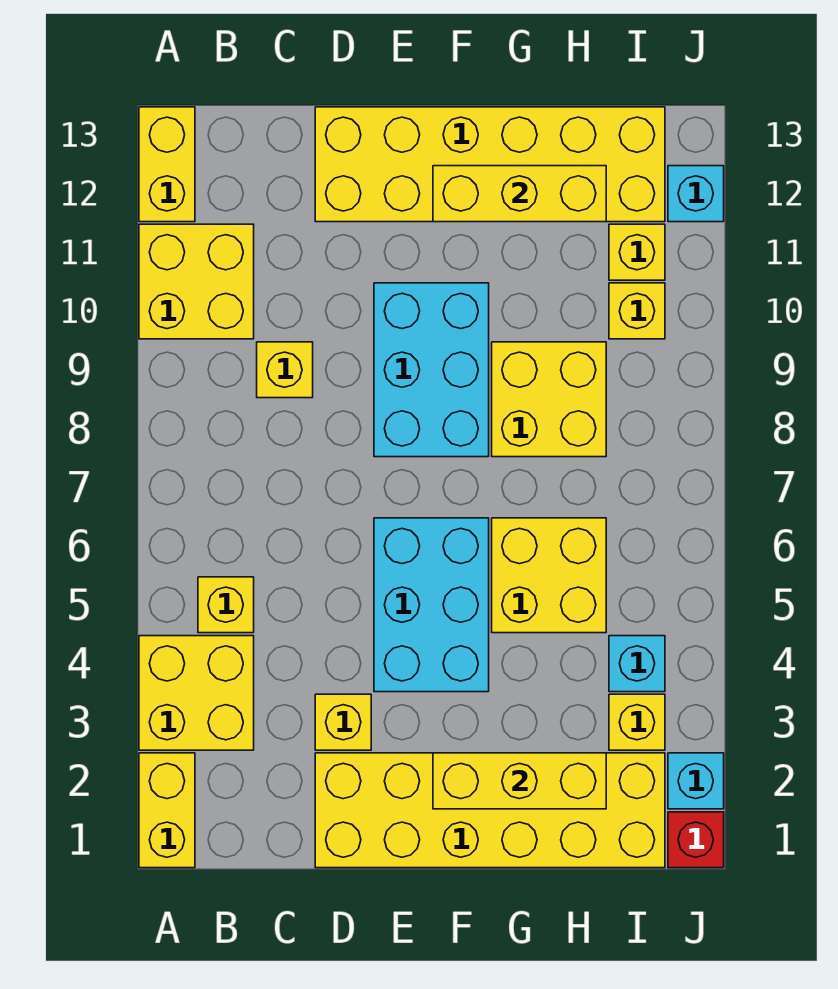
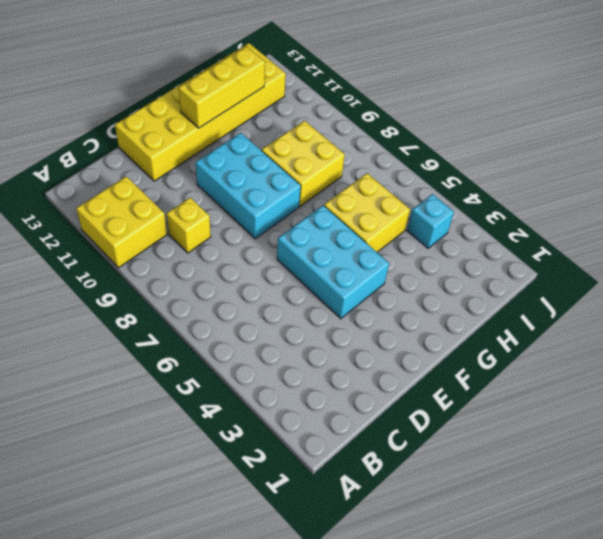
none -> yellow 1x2 brick [139,753,195,868]
none -> yellow 2x2 brick [139,636,254,750]
none -> yellow 1x2 brick [139,107,195,222]

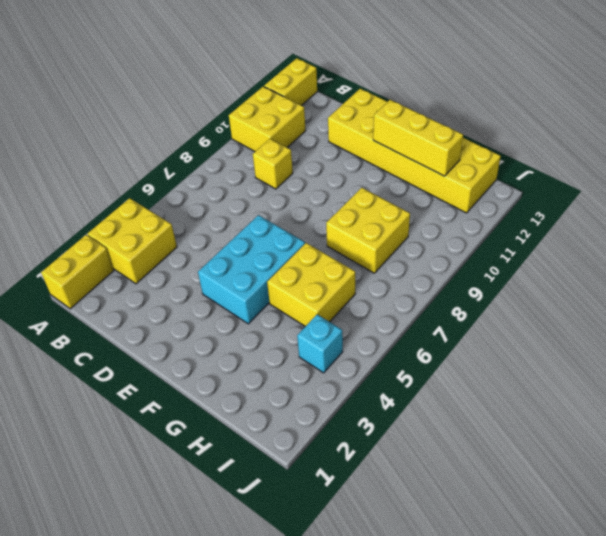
none -> yellow 1x1 brick [198,577,254,633]
none -> yellow 2x6 brick [315,753,665,868]
none -> yellow 1x1 brick [315,694,371,750]

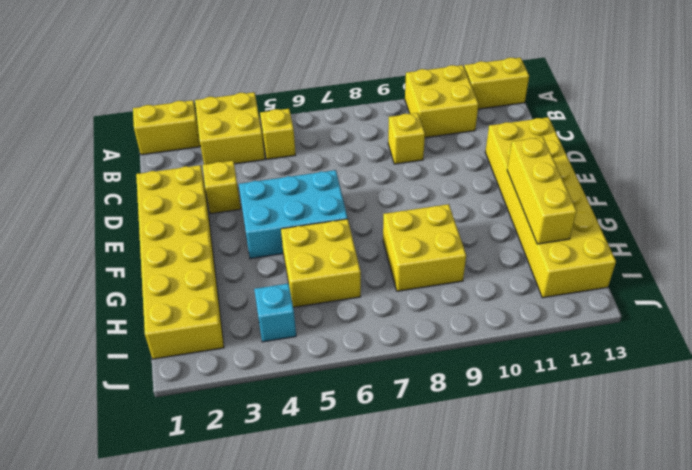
none -> cyan 2x3 brick [374,283,489,457]
none -> yellow 1x1 brick [609,694,665,750]
none -> yellow 1x1 brick [609,283,665,339]

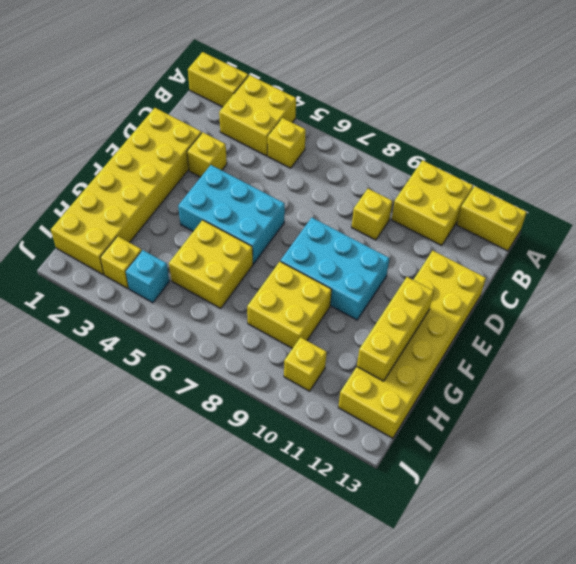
none -> yellow 1x1 brick [609,224,665,280]
none -> red 1x1 brick [668,812,724,868]
none -> cyan 1x1 brick [668,753,724,809]

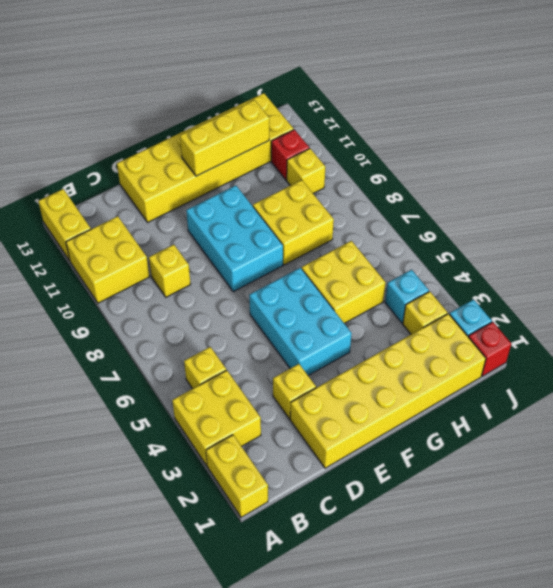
red 1x1 brick [271,130,309,180] -> yellow 1x1 brick [609,224,665,280]
none -> cyan 1x1 brick [668,166,724,222]
none -> yellow 1x3 brick [433,753,606,809]

